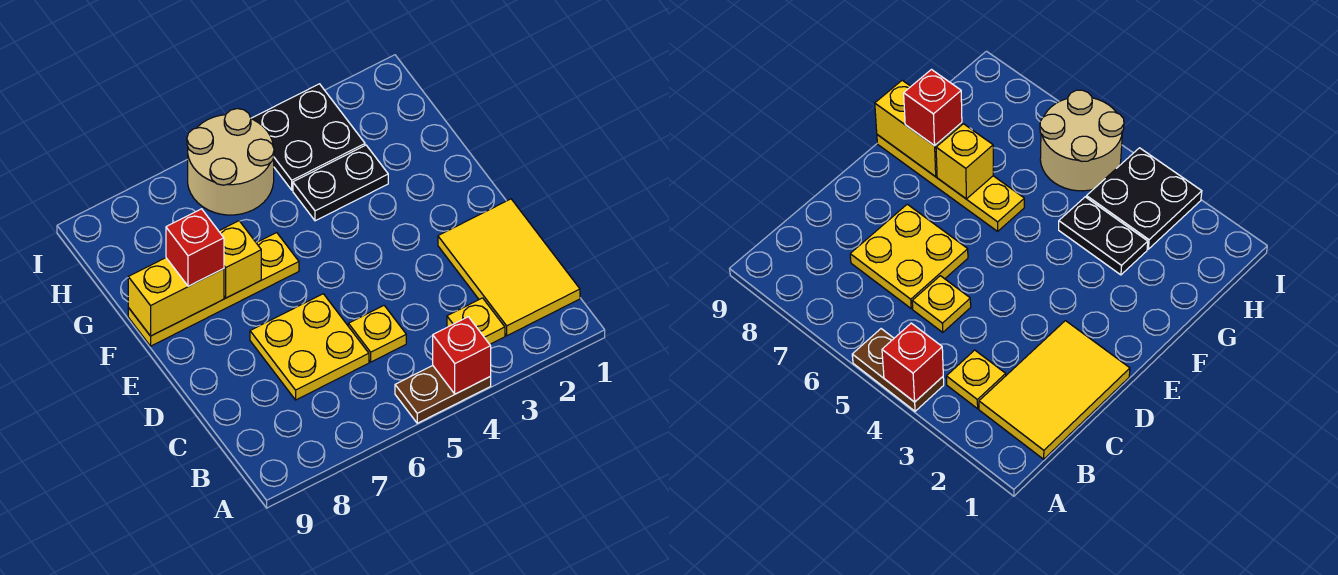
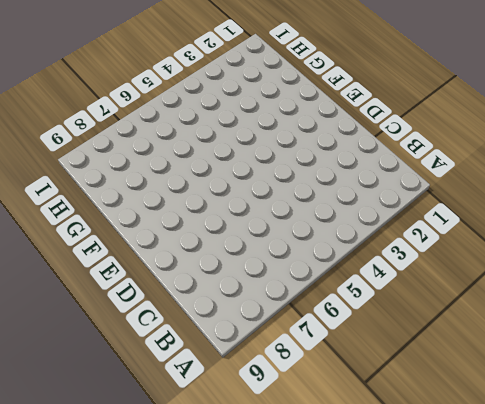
none -> brown 1x2 plate [395,366,491,423]
none -> yellow 2x3 tile [438,199,580,336]
none -> yellow 1x1 plate [447,298,505,344]

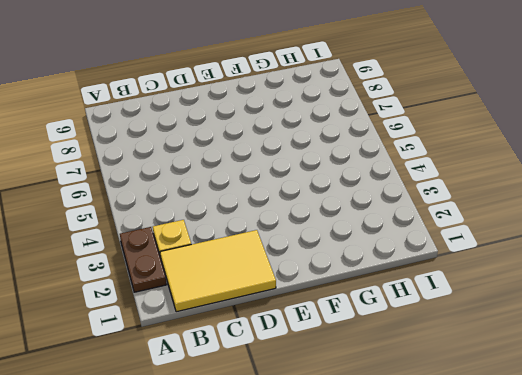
brown 1x2 plate [120,227,166,292] -> brown 1x2 plate moved to [395,366,491,423]
none -> yellow 1x1 plate [348,306,406,362]
none -> yellow 2x2 plate [250,294,369,400]
none -> yellow 1x4 plate [128,233,299,346]

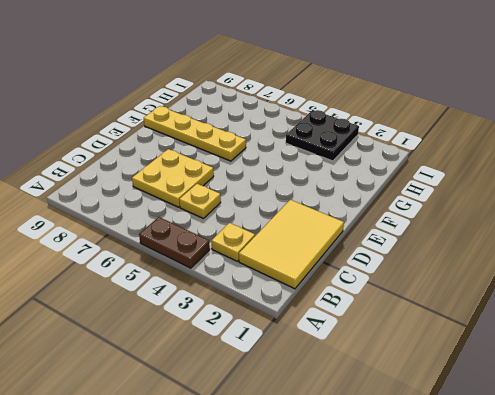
none -> black 1x2 plate [293,145,388,221]
none -> tan 2x2 round brick [187,109,274,215]
none -> red 1x1 brick [433,317,491,394]

